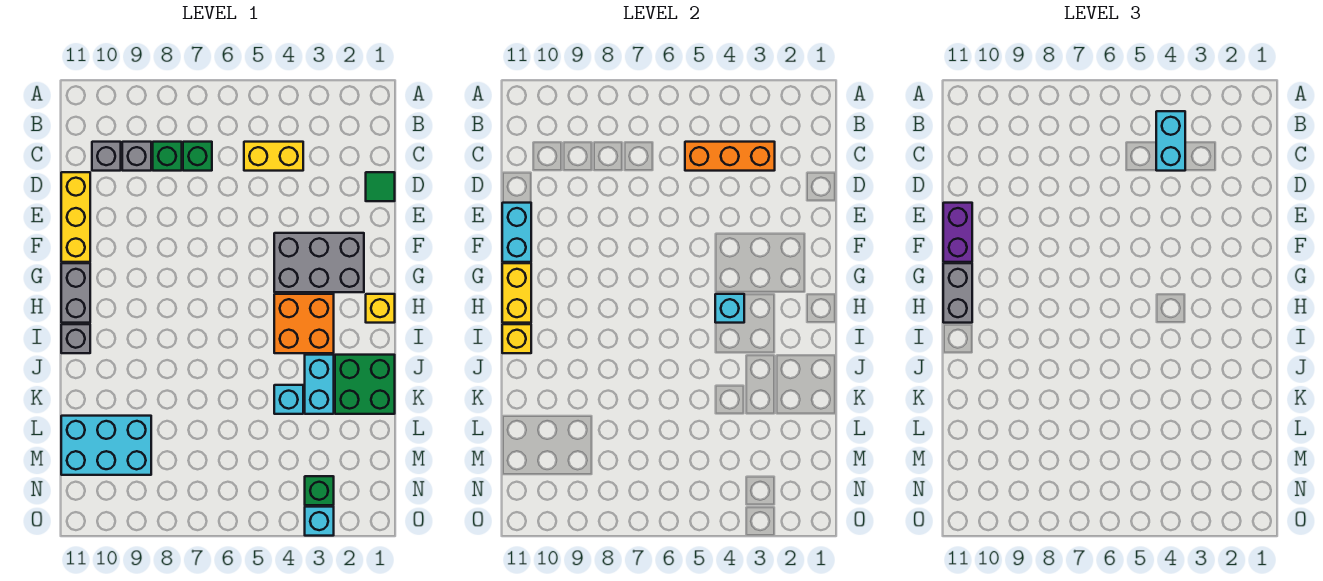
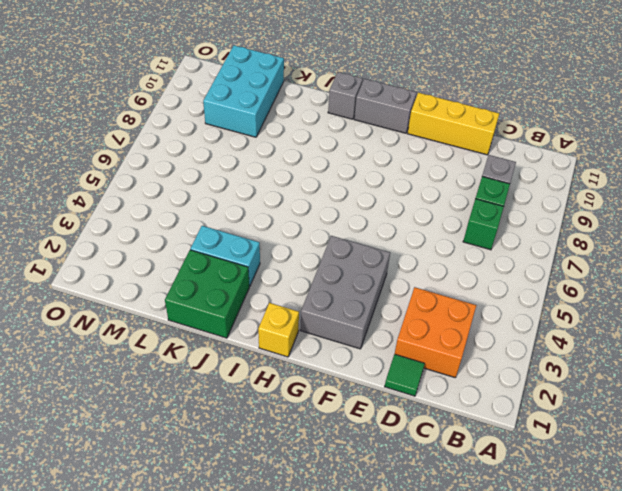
orange 2x2 brick [395,287,476,378] -> orange 2x2 brick moved to [274,294,334,353]
none -> yellow 1x2 brick [244,142,303,171]
none -> grey 1x1 brick [92,142,121,171]
none -> cyan 1x1 brick [274,385,303,414]

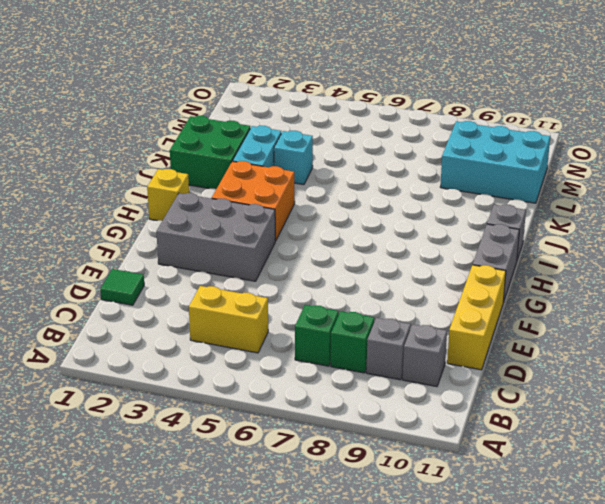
none -> green 1x1 brick [305,476,334,505]
none -> cyan 1x1 brick [305,507,334,536]
none -> orange 1x3 brick [685,142,775,171]

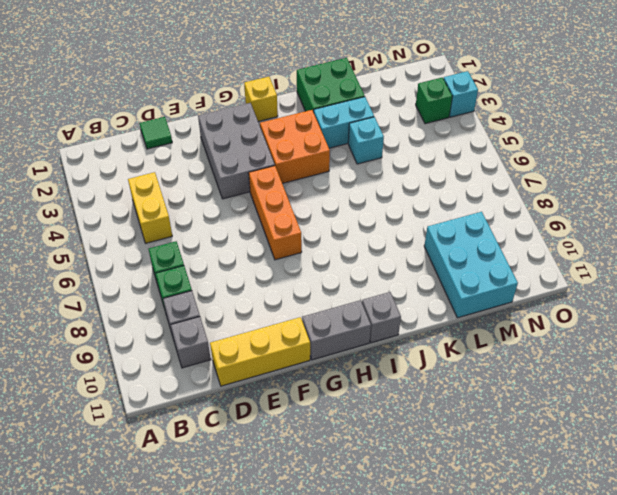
orange 1x3 brick [249,166,302,260] -> orange 1x3 brick moved to [685,142,775,171]
none -> cyan 1x2 brick [502,203,531,262]
none -> yellow 1x2 brick [502,263,531,323]
none -> cyan 1x1 brick [715,294,744,323]

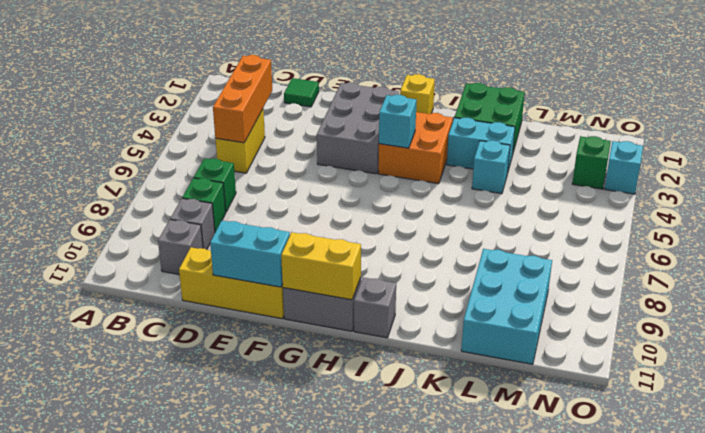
none -> yellow 1x1 brick [502,324,531,353]
none -> cyan 1x2 brick [1156,111,1185,171]
none -> purple 1x2 brick [943,203,972,262]

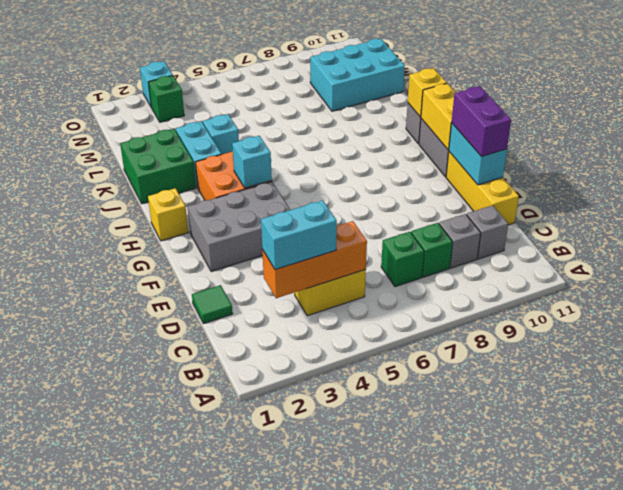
cyan 1x2 brick [261,200,337,270] -> cyan 1x2 brick turned to [1156,111,1185,171]
none -> grey 1x2 brick [943,263,972,323]

